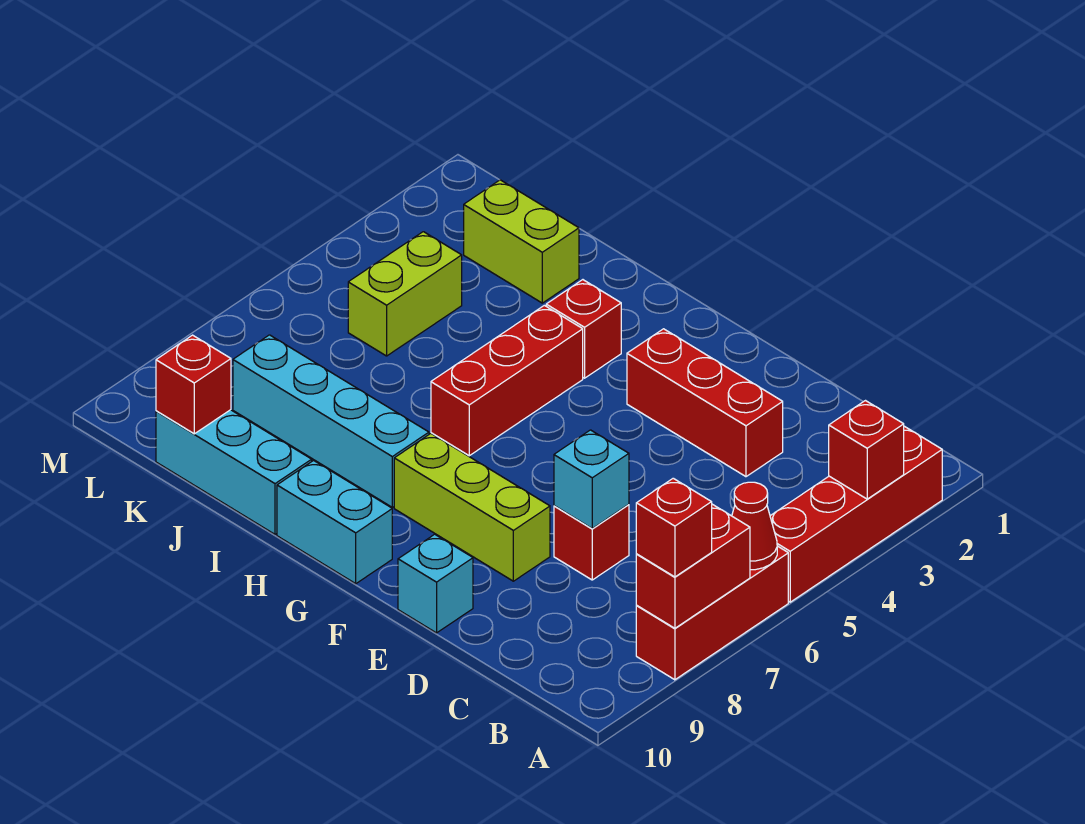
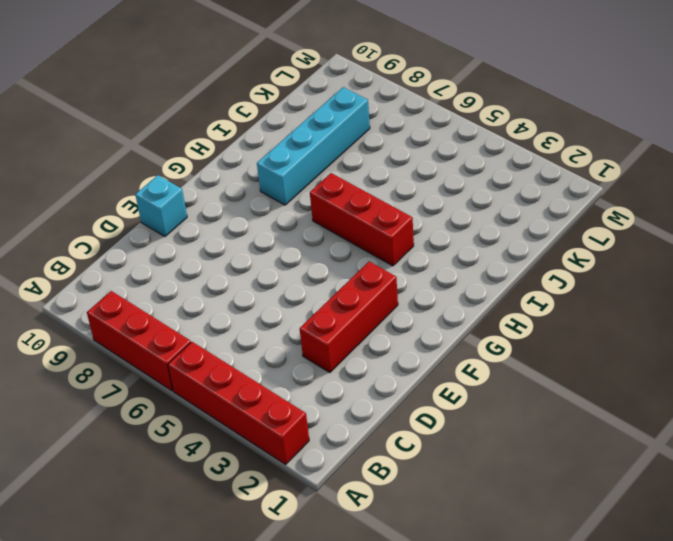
none -> red 1x1 brick [554,505,629,580]
none -> lime 1x3 brick [394,434,550,581]
none -> cyan 1x2 brick [277,460,392,584]

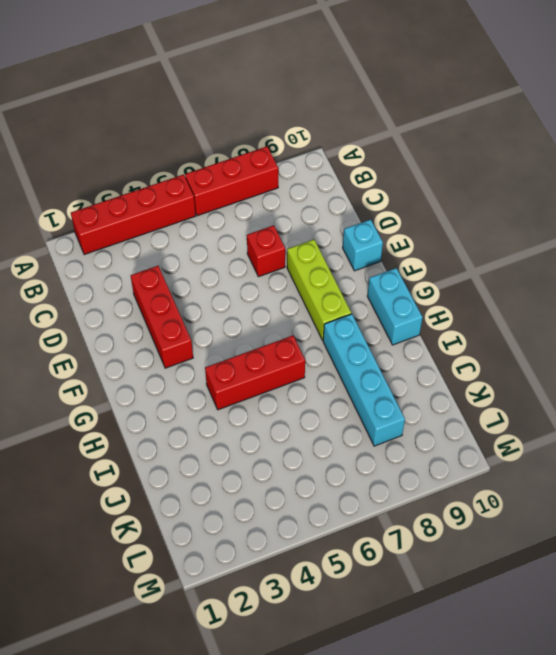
none -> red 1x1 brick [546,280,621,378]
none -> cyan 1x3 brick [156,410,312,534]
none -> lime 1x2 brick [464,180,579,303]

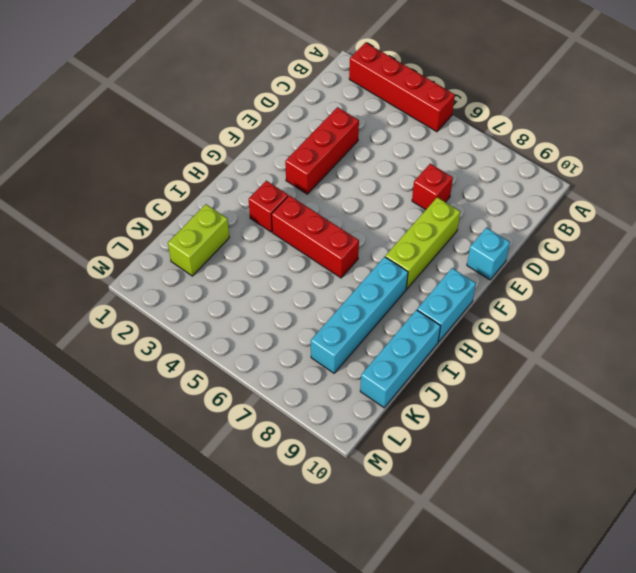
none -> red 1x3 brick [636,546,788,680]
none -> lime 1x2 brick [348,232,462,356]
none -> red 1x1 brick [829,401,904,499]

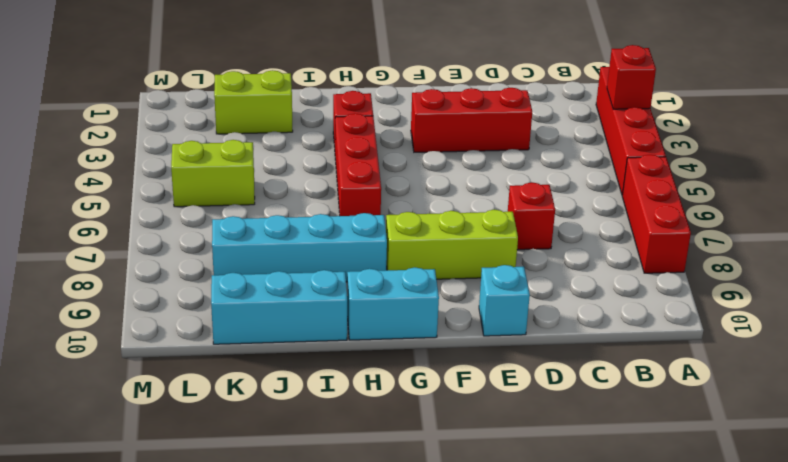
lime 1x2 brick [171,140,255,207] -> lime 1x2 brick turned to [348,232,462,356]
none -> red 1x1 cone [732,482,777,570]
none -> red 1x2 brick [636,504,750,628]
none -> cyan 1x1 brick [554,430,629,528]

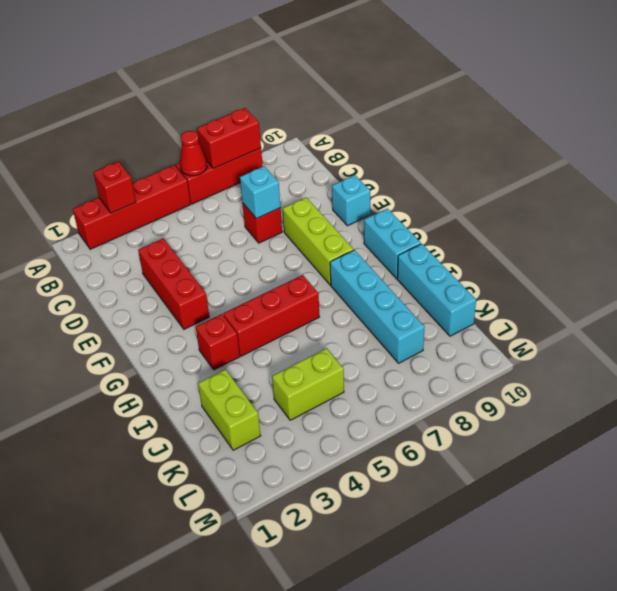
none -> red 1x1 brick [156,335,231,434]
none -> red 1x1 brick [636,478,712,577]

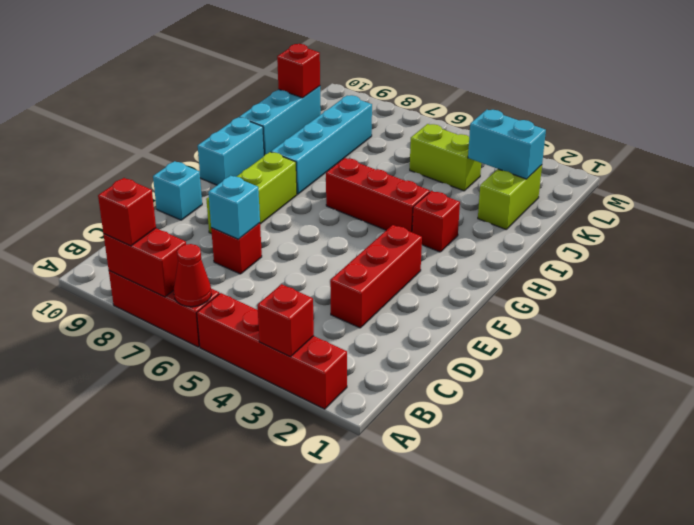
cyan 1x2 brick [468,110,546,179] -> none

